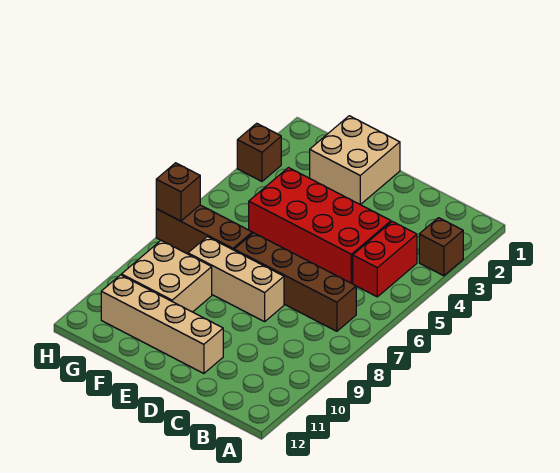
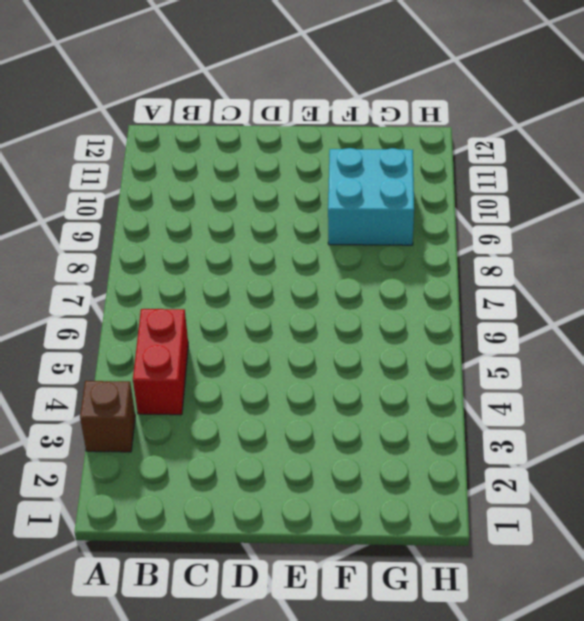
cyan 2x2 brick [328,148,414,245] -> tan 2x2 brick [122,240,212,312]
none -> brown 1x4 brick [234,233,356,331]
none -> red 2x4 brick [249,168,391,283]

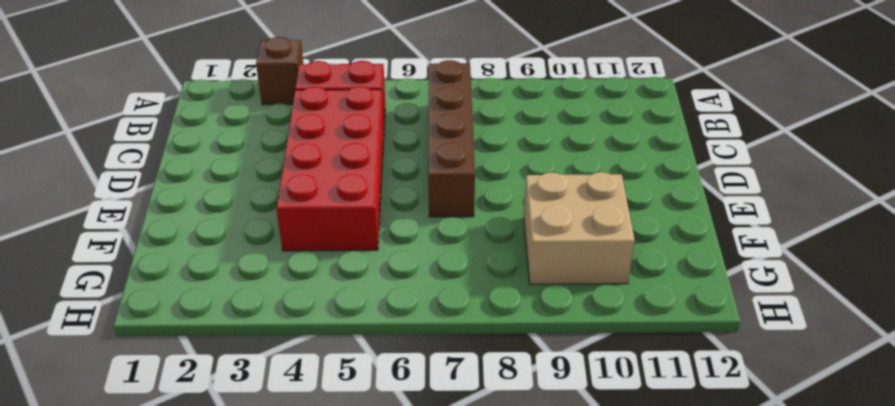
none -> tan 1x3 brick [188,237,284,322]
none -> tan 1x4 brick [101,275,223,374]

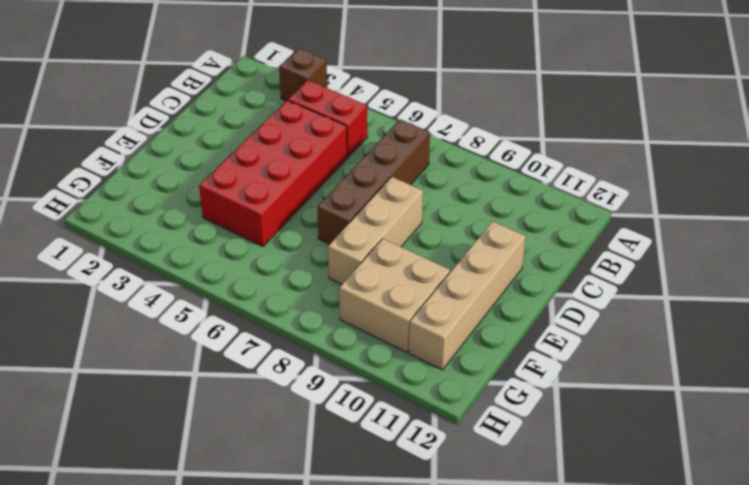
none -> tan 2x2 brick [310,116,400,205]
none -> brown 1x3 brick [156,205,252,254]

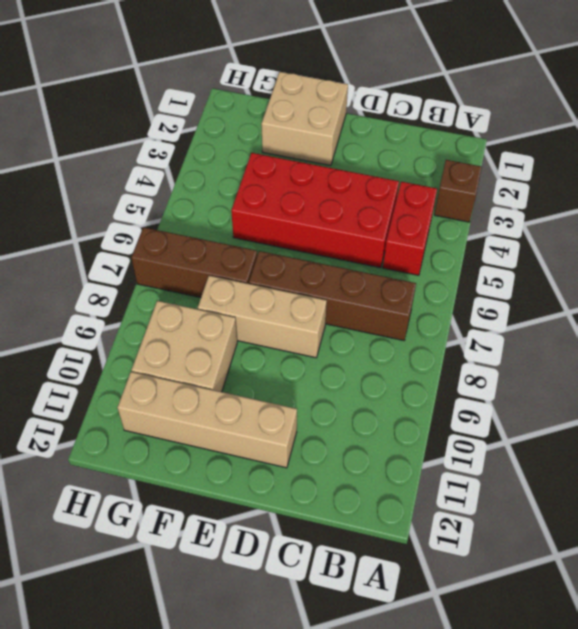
none -> brown 1x1 brick [237,123,281,181]
none -> brown 1x1 brick [156,163,200,221]

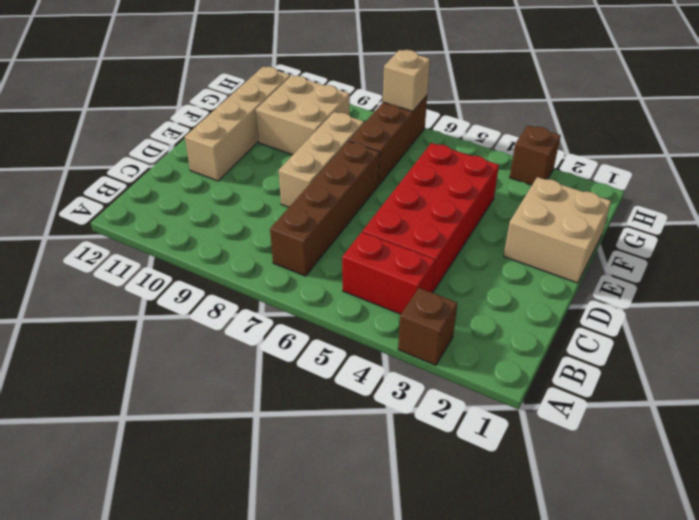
tan 1x1 brick [383,50,430,111] -> brown 1x1 brick [156,163,200,221]

